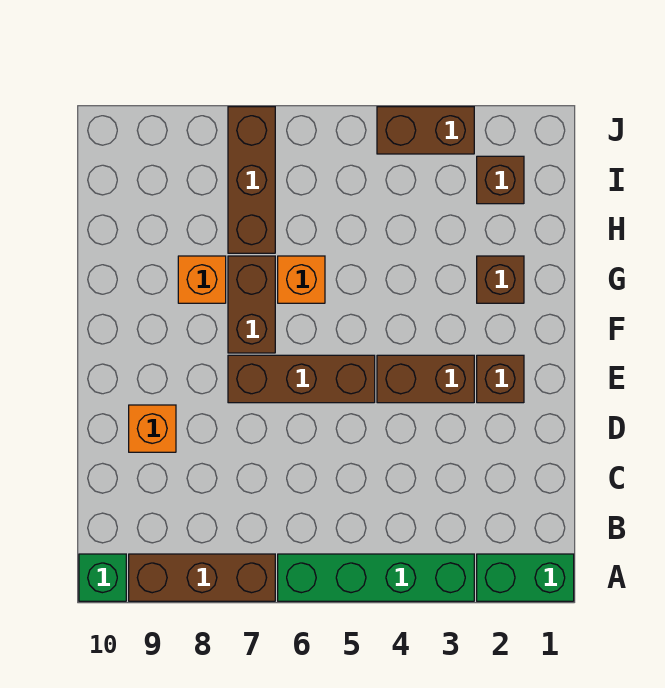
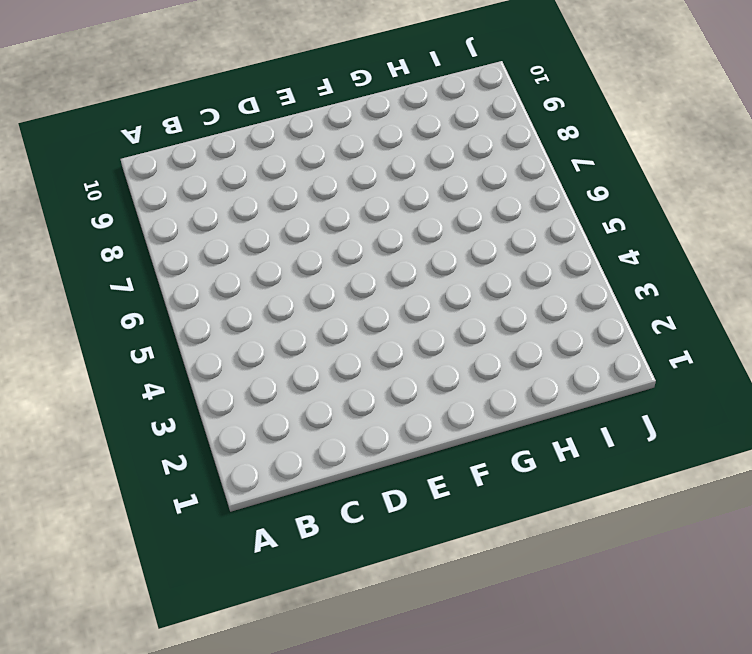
none -> green 1x2 brick [477,554,574,601]
none -> green 1x4 brick [278,554,474,601]
none -> brown 1x3 brick [129,554,275,601]

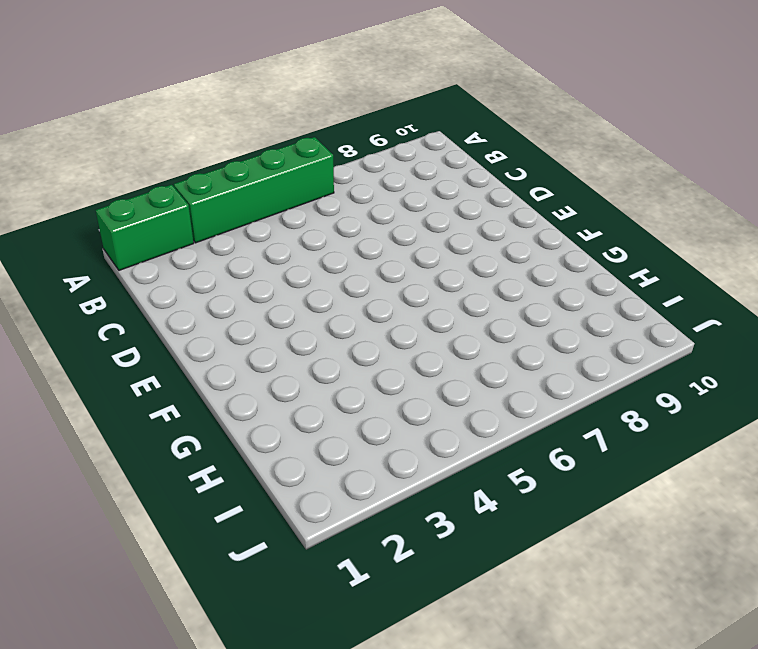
none -> brown 1x3 brick [129,554,275,601]
none -> green 1x1 brick [79,554,126,601]
none -> orange 1x1 brick [129,405,176,452]

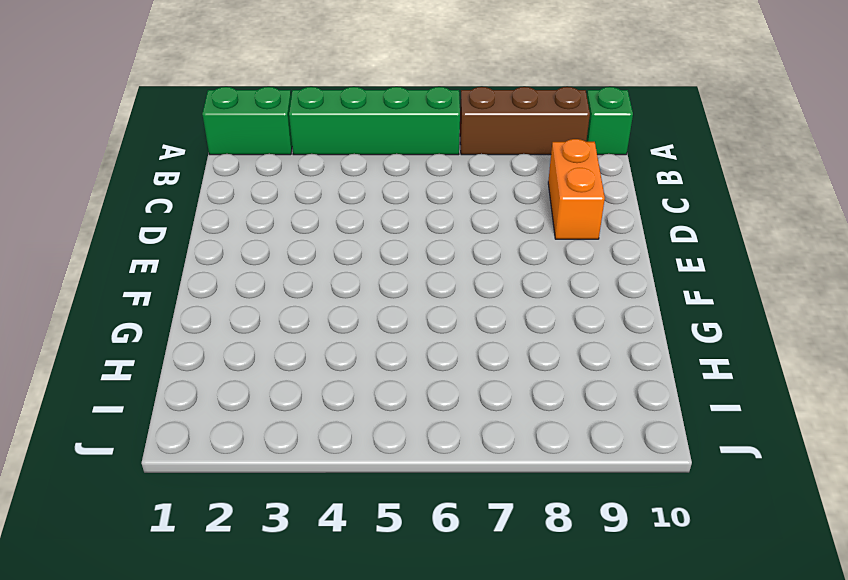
orange 1x2 brick [548,139,605,239] -> orange 1x1 brick [129,405,176,452]
none -> brown 1x1 brick [477,355,524,403]
none -> brown 1x2 brick [377,355,474,403]
none -> brown 1x3 brick [228,355,375,403]

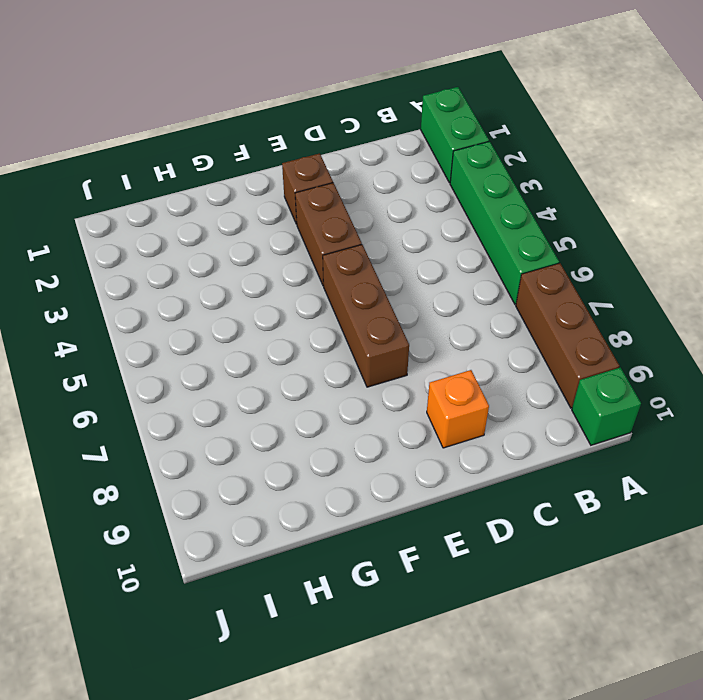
none -> brown 1x2 brick [228,256,275,353]
none -> brown 1x1 brick [477,256,524,303]
none -> orange 1x1 brick [278,256,325,303]

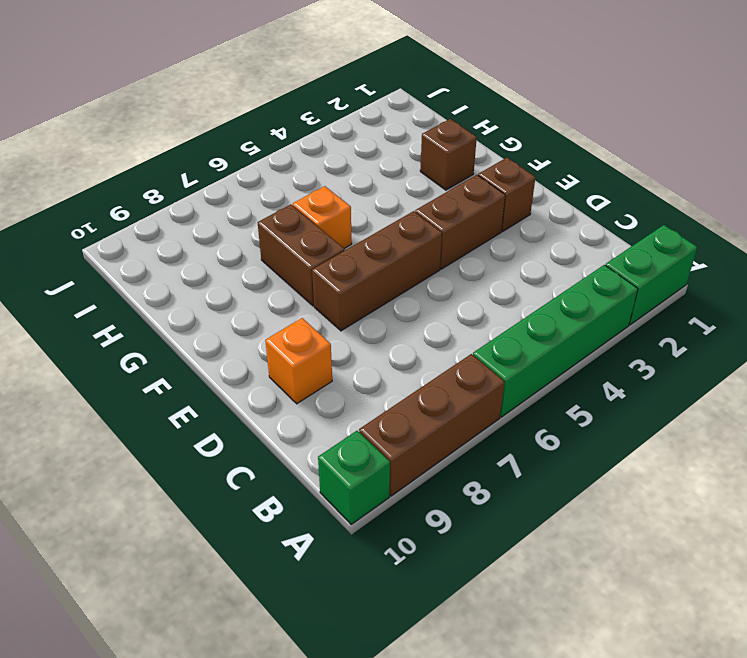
none -> orange 1x1 brick [178,256,226,303]
none -> brown 1x3 brick [228,107,275,253]
none -> brown 1x1 brick [477,156,524,204]

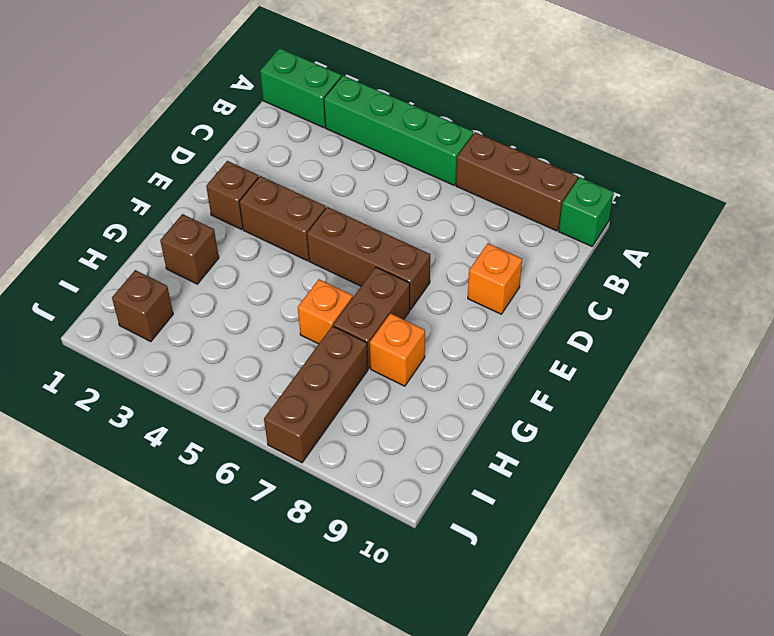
none -> brown 1x2 brick [377,107,474,154]

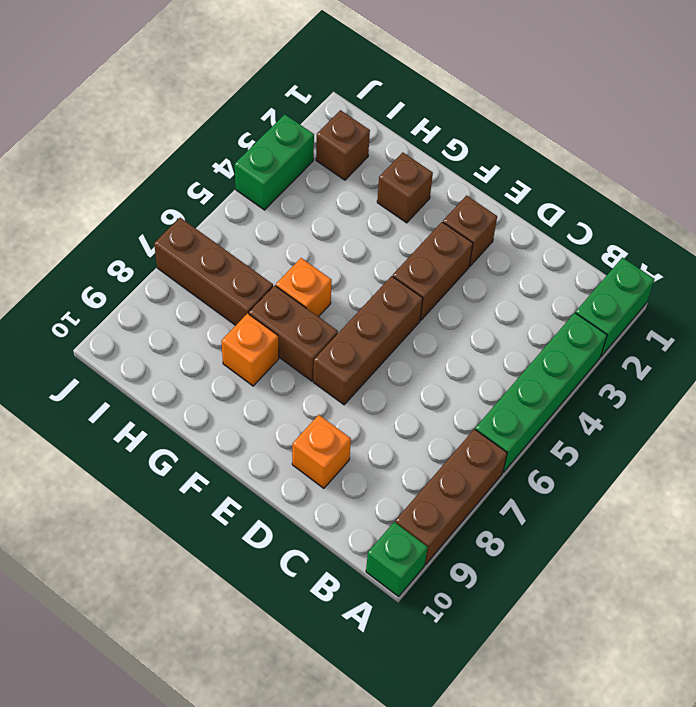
green 1x2 brick [235,114,314,210] -> brown 1x2 brick [377,107,474,154]

